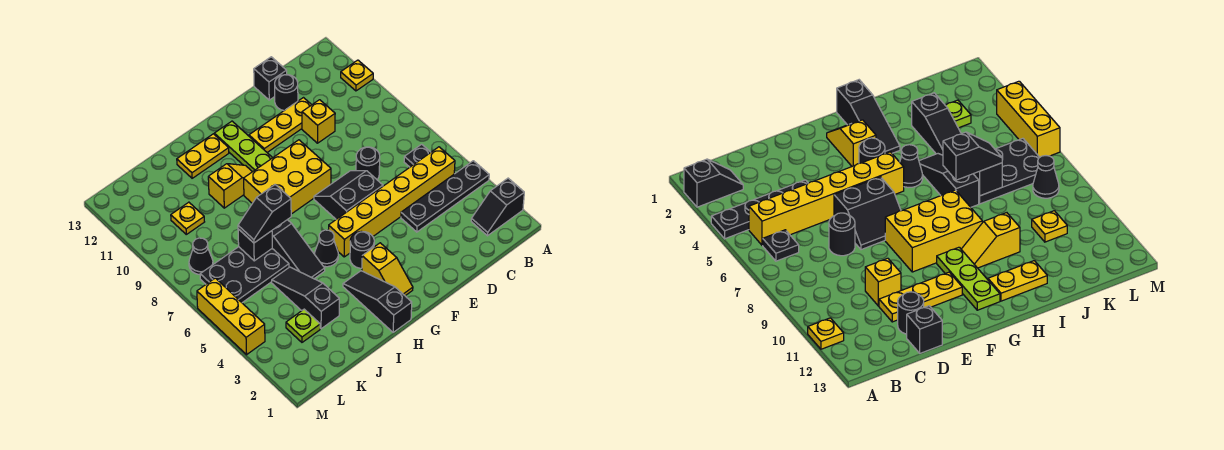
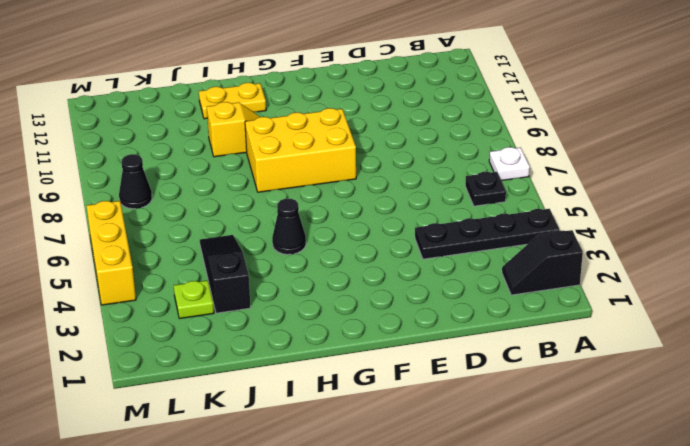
white 1x1 plate [489,147,530,181] -> none
none -> yellow 1x1 plate [341,60,373,91]
none -> yellow 1x6 brick [328,147,455,257]
none -> black 1x1 round brick [356,147,380,179]

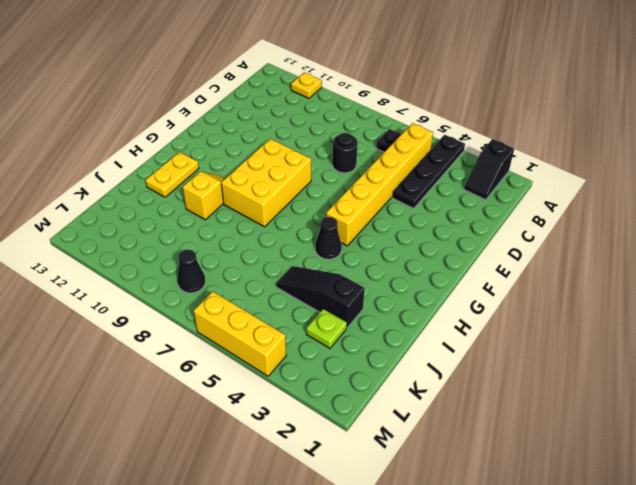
none -> yellow 1x1 brick [302,100,335,143]
none -> yellow 1x3 plate [249,98,311,152]
none -> black 1x1 round brick [275,75,298,111]

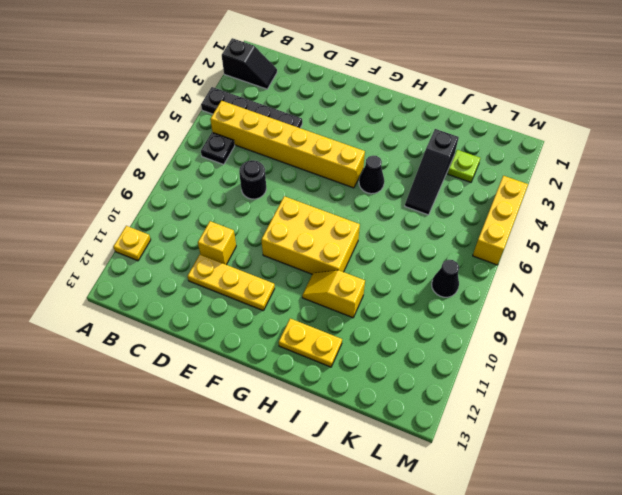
none -> black 1x1 round brick [275,75,298,111]
none -> black 1x1 brick [254,57,287,100]
none -> black 2x2 slope [314,171,383,219]

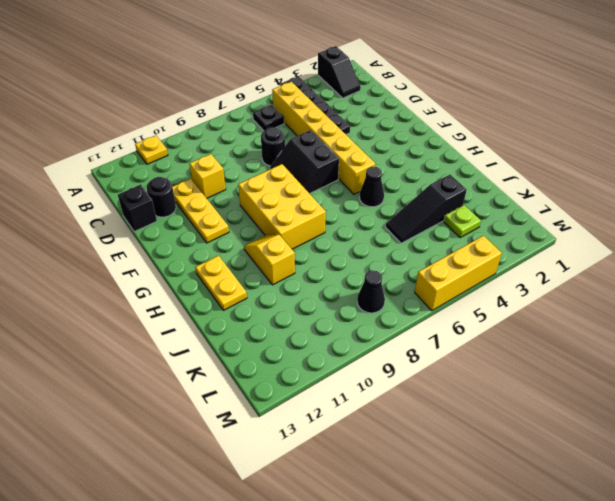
none -> yellow 1x2 slope [362,243,413,296]
none -> black 1x1 round brick [350,231,374,268]
none -> lime 1x3 plate [214,121,272,172]

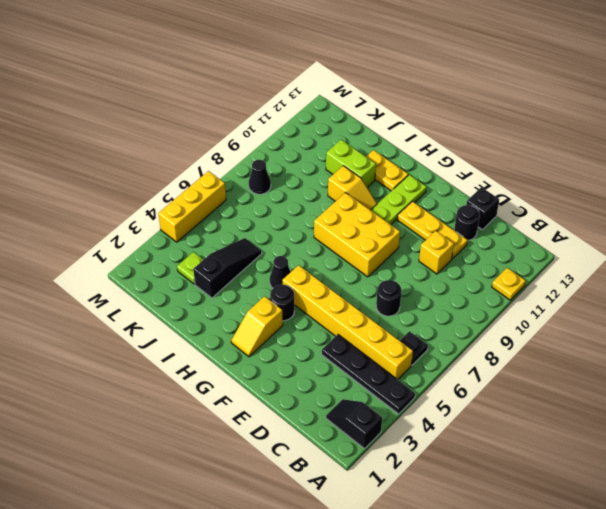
lime 1x2 brick [326,140,376,188] -> none
none -> black 2x2 slope [314,171,383,219]
none -> black 1x3 slope [343,271,412,332]
none -> black 1x3 slope [272,220,325,279]

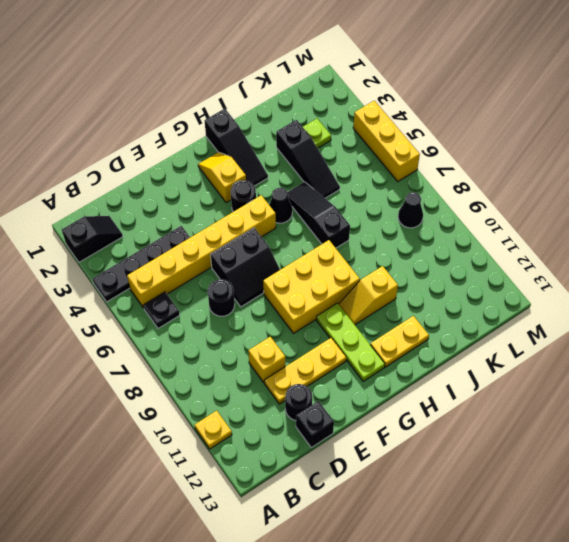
none -> black 2x3 plate [200,247,289,303]
none -> yellow 1x1 plate [171,202,204,234]
none -> black 1x1 brick [238,229,272,261]

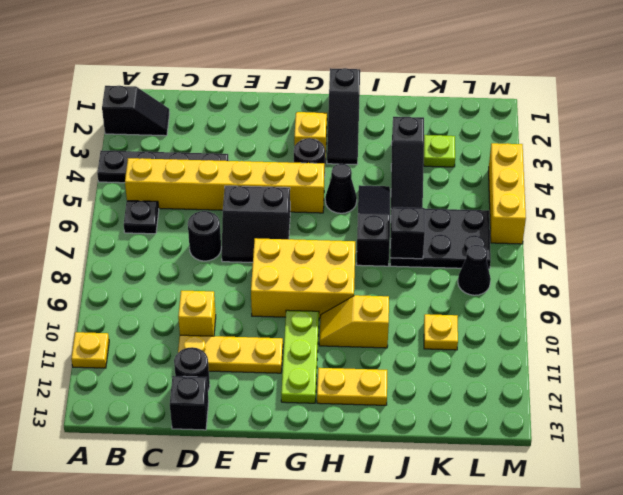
none -> black 1x2 slope [238,185,291,243]

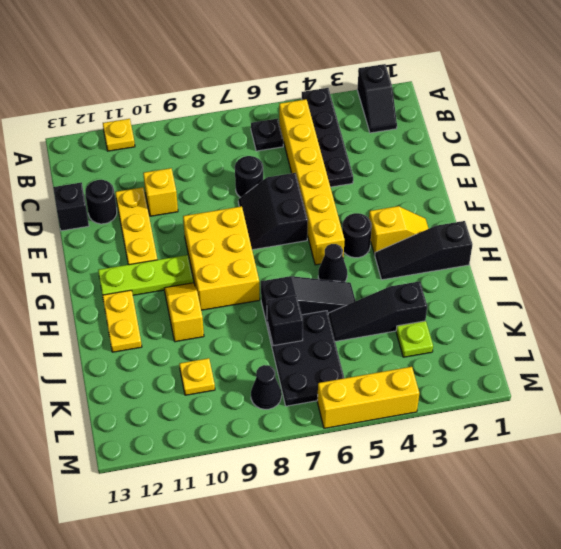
none -> black 1x2 slope [238,185,291,243]

